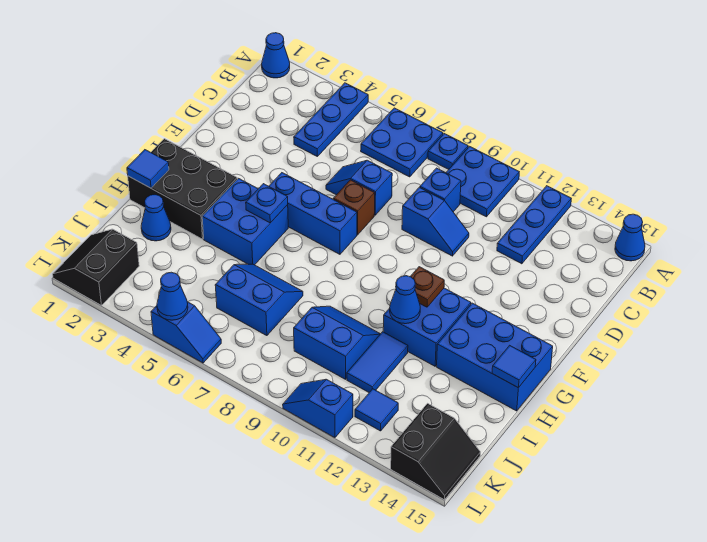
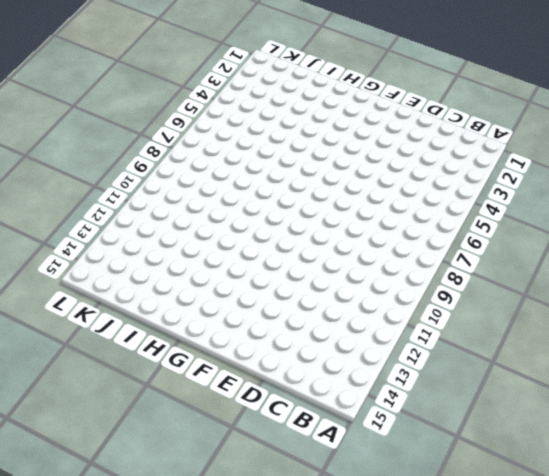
none -> blue 1x1 cone [262,33,290,78]
none -> blue 1x3 plate [294,83,368,156]
none -> blue 2x2 plate [361,108,443,177]
none -> blue 1x1 plate [428,134,468,169]

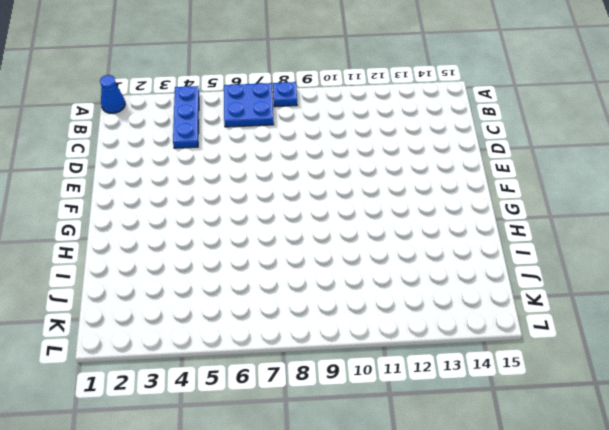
none -> blue 2x2 plate [446,146,519,217]
none -> blue 1x3 plate [497,186,571,264]
none -> blue 1x1 cone [615,214,645,261]
none -> blue 1x1 brick [420,168,461,212]

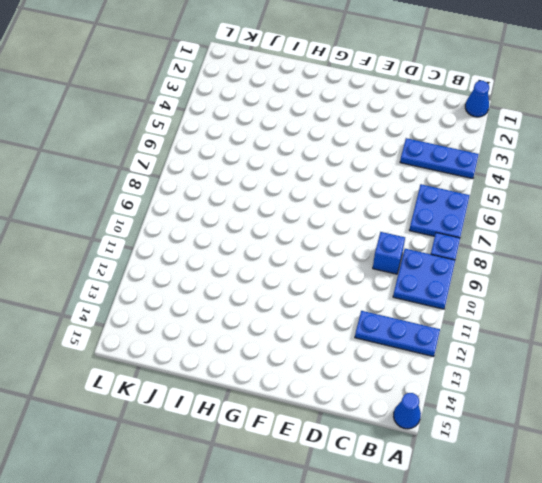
none -> blue 1x2 slope [326,160,392,215]
none -> blue 1x2 slope [402,187,469,256]
none -> brown 1x1 brick [333,180,375,235]
none -> blue 1x3 brick [269,173,357,254]

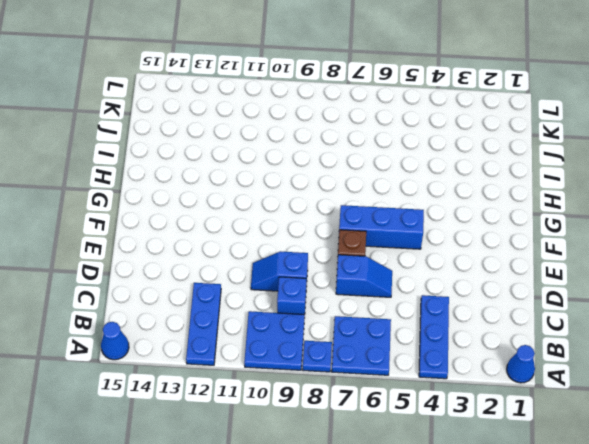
none -> black 2x3 brick [128,139,237,239]
none -> blue 2x2 brick [202,178,288,265]
none -> blue 2x2 brick [383,288,471,366]
none -> blue 2x3 brick [437,303,553,411]

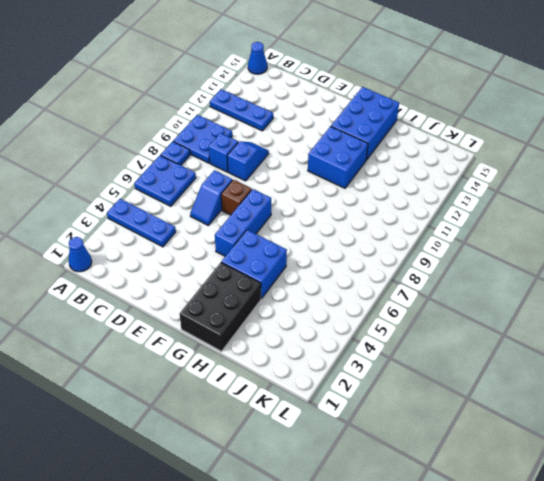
none -> blue 1x1 cone [141,195,171,241]
none -> blue 2x2 slope [215,264,303,336]
none -> blue 2x2 slope [294,306,380,379]
none -> blue 1x2 tile [347,332,408,392]

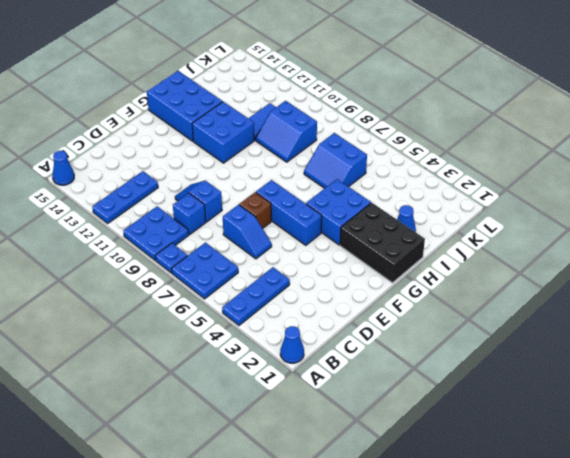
none -> black 2x2 slope [53,229,139,305]
none -> blue 1x1 tile [355,389,398,431]
none -> black 2x2 slope [391,403,480,500]
none -> blue 1x2 slope [151,302,221,363]

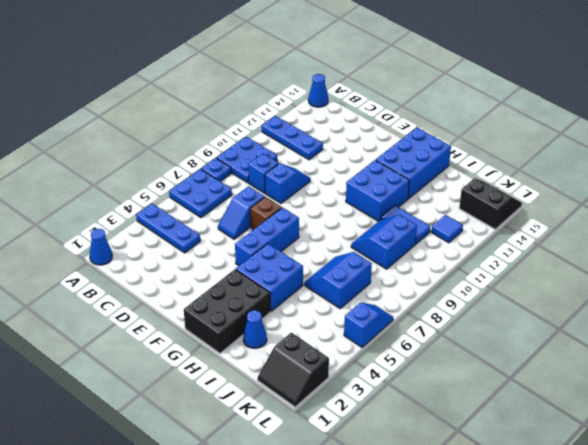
none -> blue 1x2 slope [283,379,353,438]
none -> blue 1x1 plate [246,184,288,223]
none -> brown 1x1 plate [410,267,444,307]
none -> blue 1x1 tile [127,150,169,188]

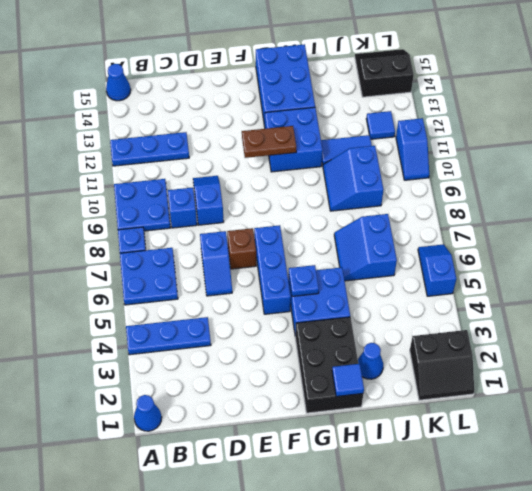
brown 1x2 plate [242,126,296,158] -> brown 1x1 plate [410,267,444,307]
none -> blue 1x1 cone [390,276,420,324]
none -> blue 1x1 tile [492,345,536,388]
none -> blue 1x1 cone [157,272,188,320]

